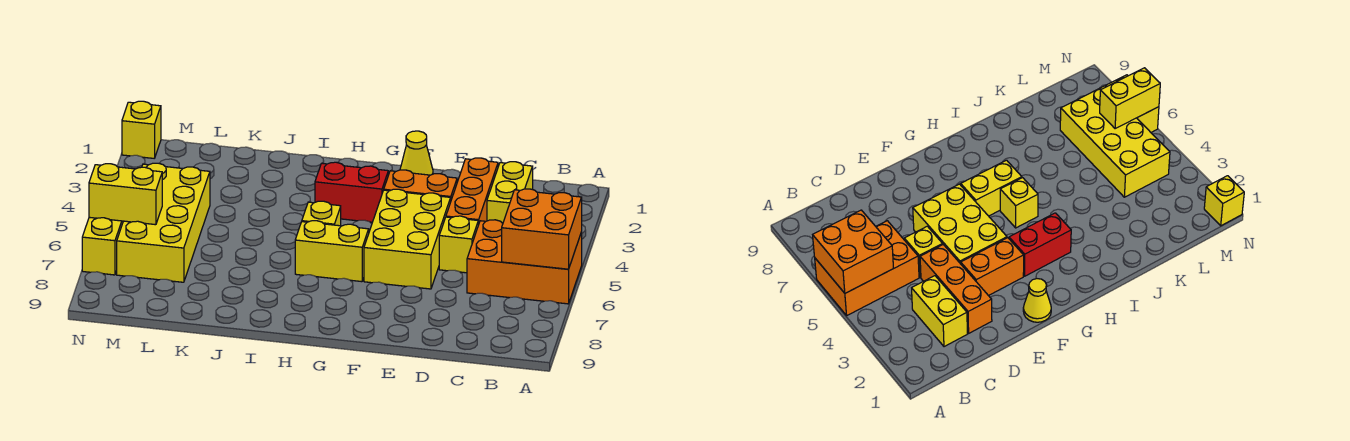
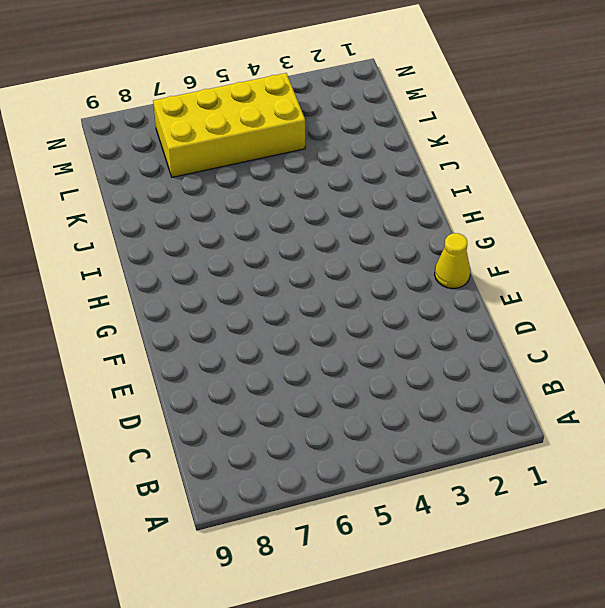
none -> orange 2x3 brick [467,220,582,304]
none -> yellow 1x2 brick [487,162,533,223]
none -> orange 1x3 brick [446,158,498,225]

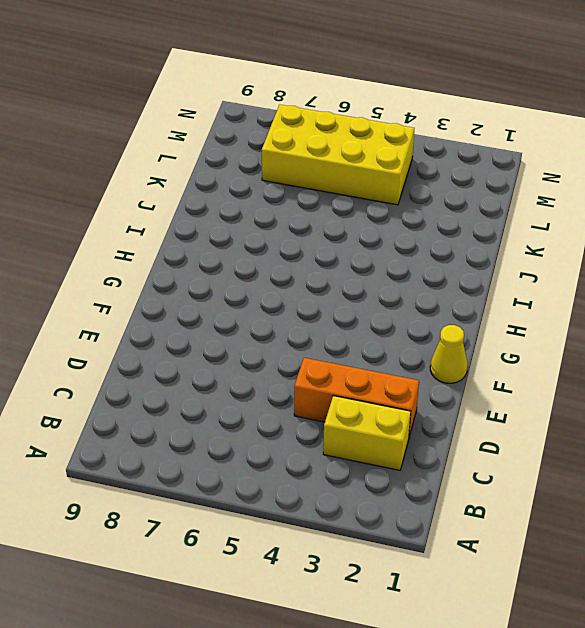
none -> orange 2x3 brick [467,220,582,304]
none -> yellow 1x1 brick [439,216,478,273]
none -> orange 1x2 brick [384,170,457,200]

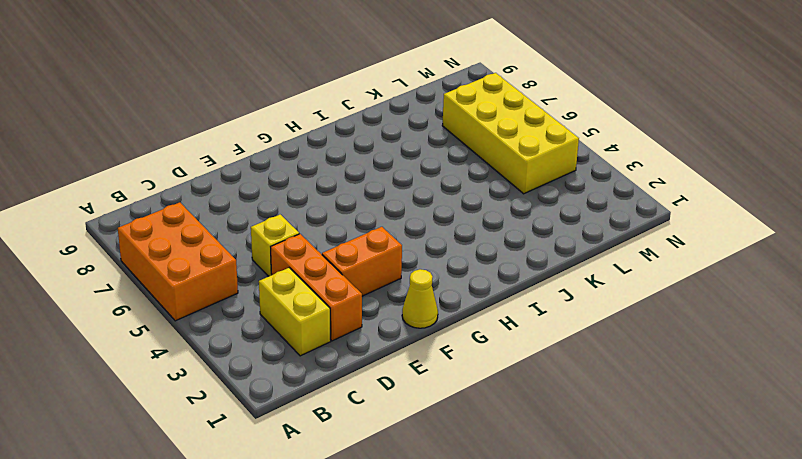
orange 2x3 brick [118,202,238,321] -> orange 2x3 brick turned to [467,220,582,304]
none -> yellow 2x3 brick [364,189,451,289]
none -> red 1x2 brick [315,162,388,222]
none -> yellow 1x2 brick [295,221,369,282]

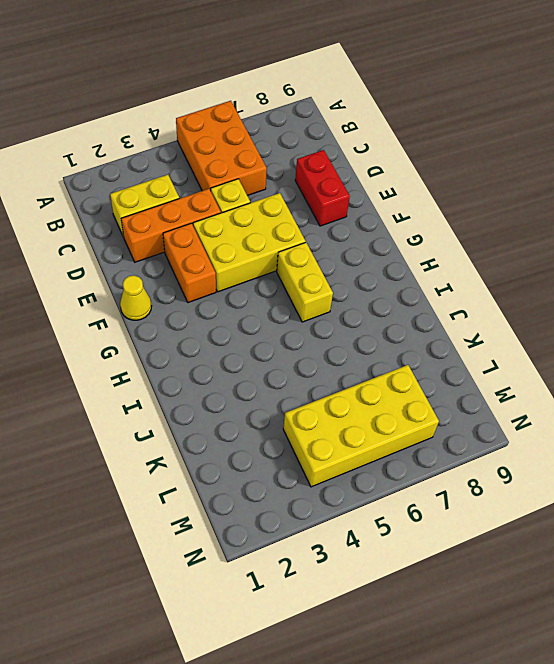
red 1x2 brick [295,150,350,226] -> red 1x2 brick moved to [315,162,388,222]
none -> yellow 1x1 brick [302,201,341,226]
none -> yellow 1x1 brick [122,101,161,158]
none -> yellow 1x2 brick [82,217,123,275]

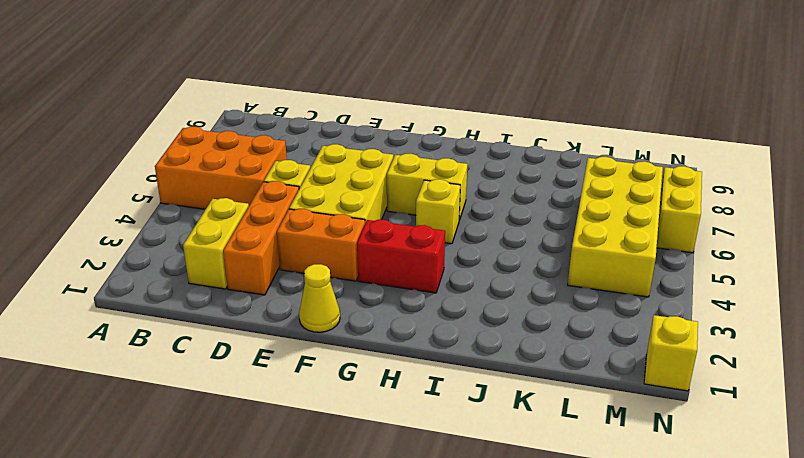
none -> orange 2x2 brick [502,189,582,269]
none -> yellow 1x2 brick [89,164,162,225]

